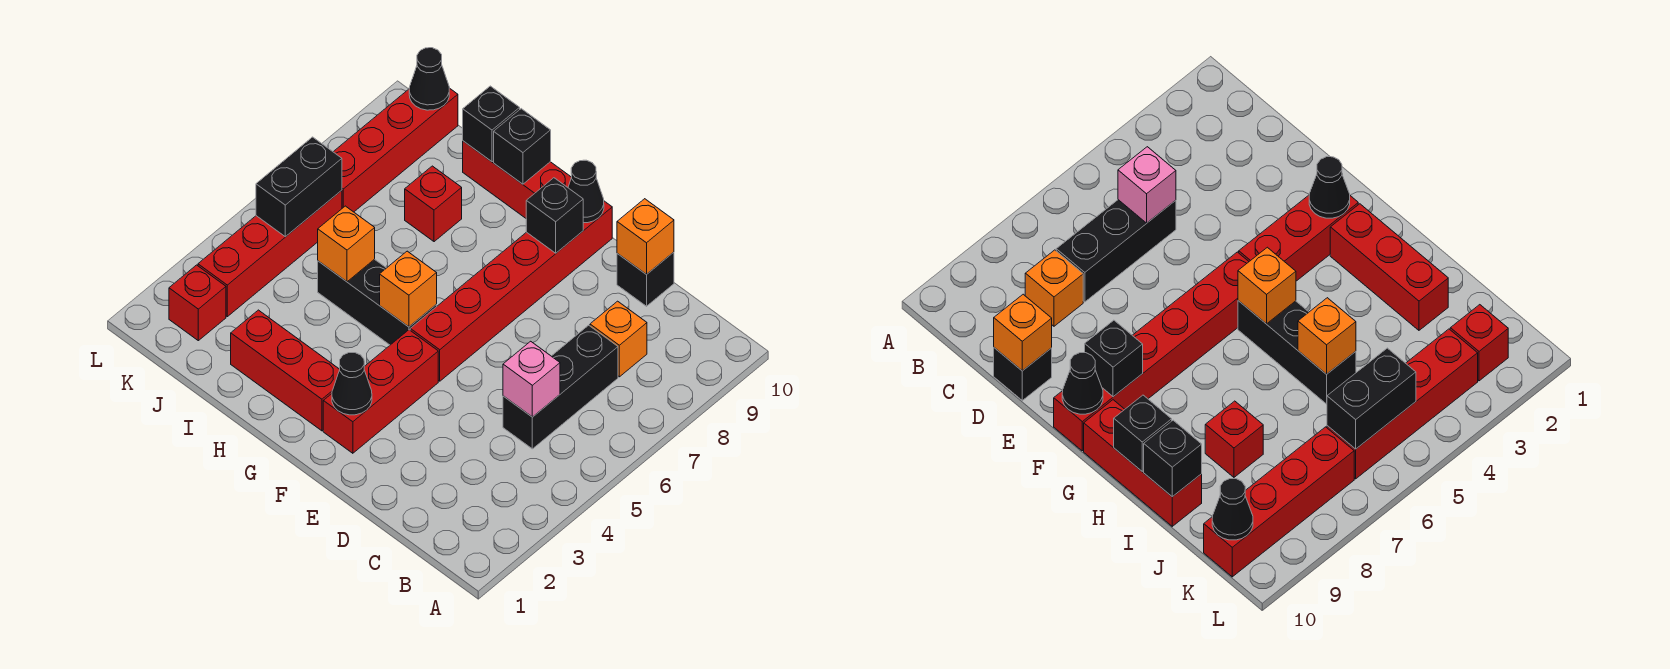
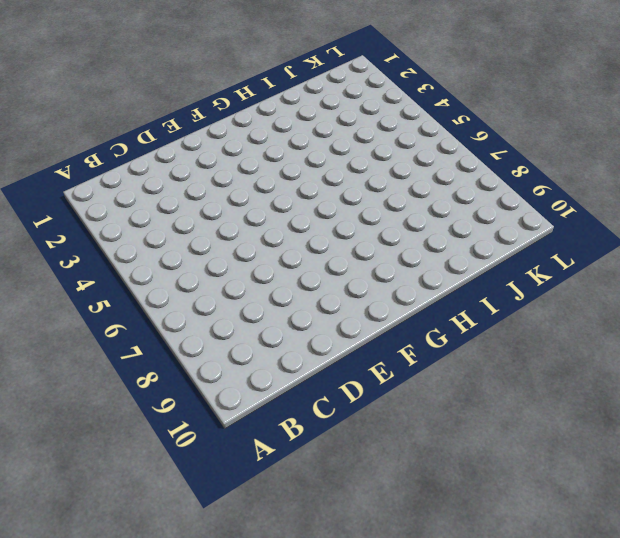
none -> black 1x3 brick [503,325,618,449]
none -> orange 1x1 brick [590,301,647,377]
none -> black 1x1 brick [617,252,674,306]

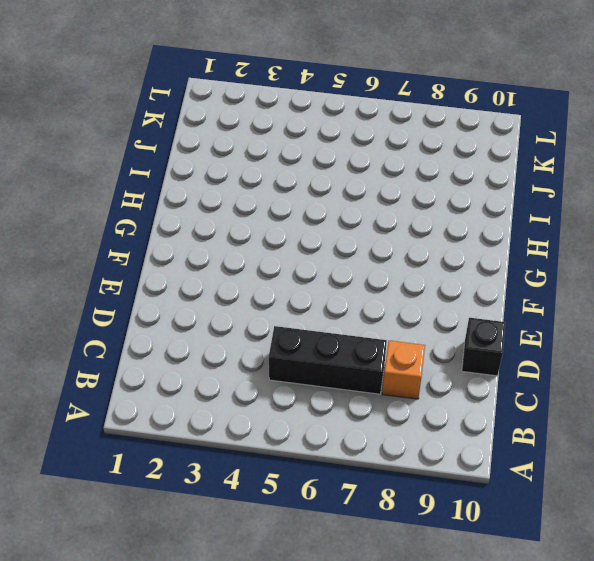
none -> red 1x3 brick [323,330,438,453]
none -> red 1x6 brick [410,201,612,381]
none -> red 1x3 brick [231,310,340,431]

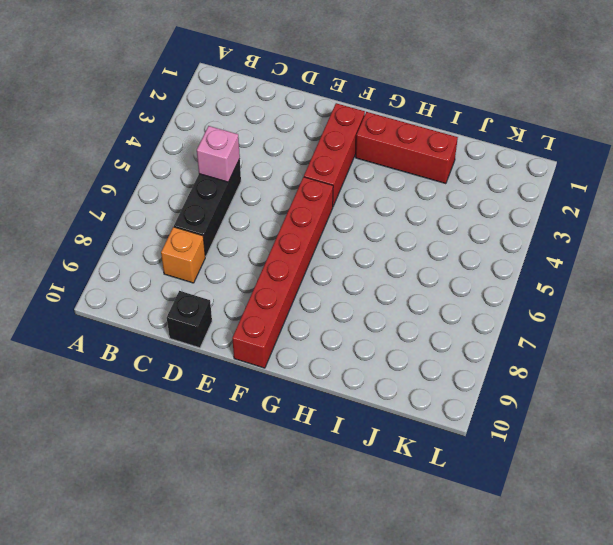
none -> black 1x3 brick [318,259,437,345]
none -> red 1x3 brick [463,141,572,218]
none -> red 1x1 brick [405,166,462,242]

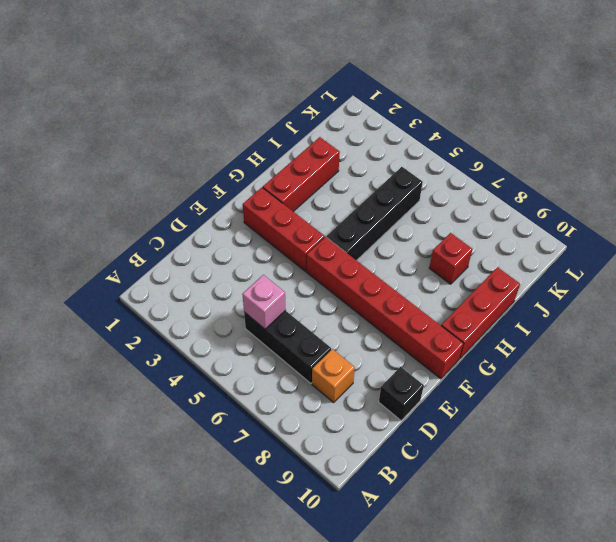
black 1x4 brick [327,167,423,260] -> black 1x3 brick [318,259,437,345]
none -> red 1x1 brick [169,265,226,341]
none -> red 1x4 brick [198,190,342,317]
none -> red 1x4 brick [334,88,458,212]

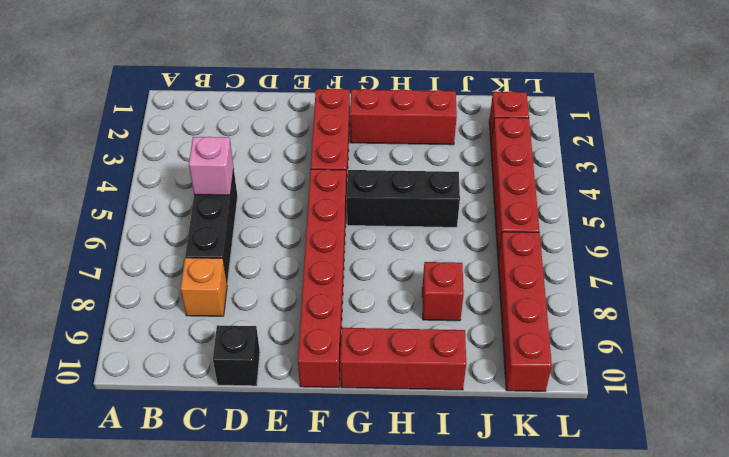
none -> orange 1x1 brick [617,199,674,275]
none -> black 1x1 cone [332,353,372,415]
none -> black 1x1 brick [526,178,583,253]

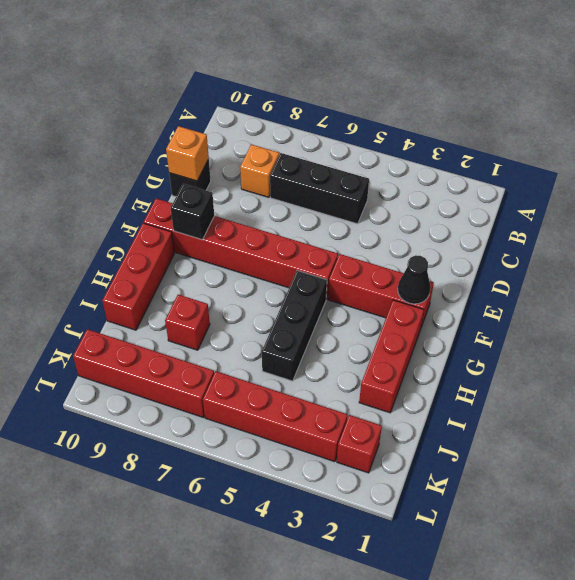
none -> pink 1x1 brick [503,341,560,417]
none -> black 1x1 cone [568,160,604,223]
none -> orange 1x1 brick [380,251,437,327]

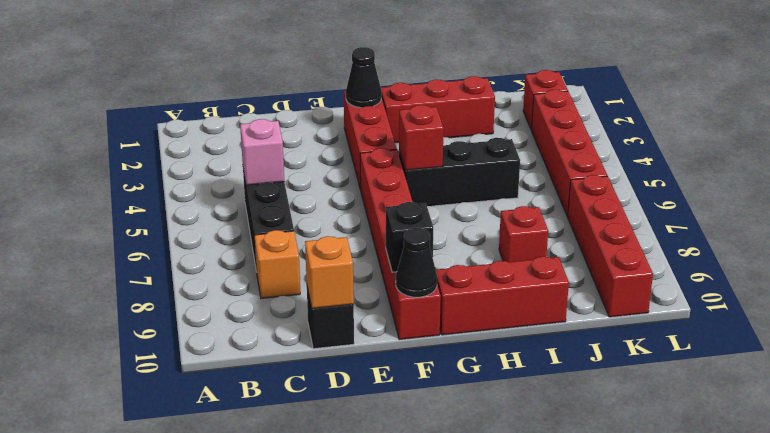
red 1x1 brick [399,105,444,170] -> orange 1x1 brick [380,251,437,327]
none -> black 1x1 brick [494,109,551,184]
none -> orange 1x1 brick [318,206,375,282]
none -> black 1x1 brick [463,86,520,162]

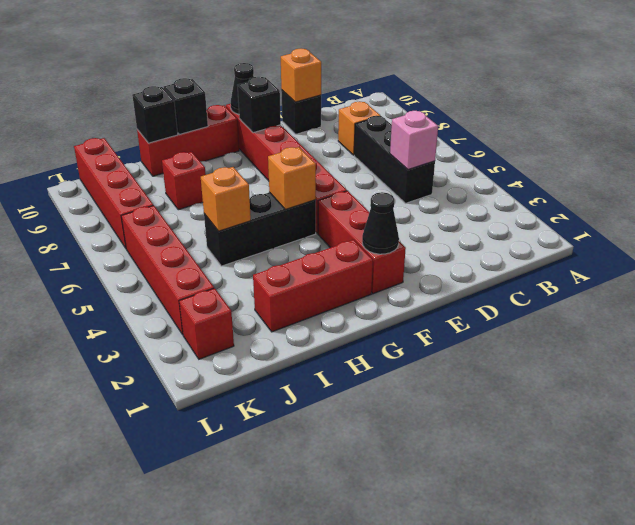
none -> black 1x2 brick [256,137,342,237]
none -> black 1x1 cone [409,48,449,110]

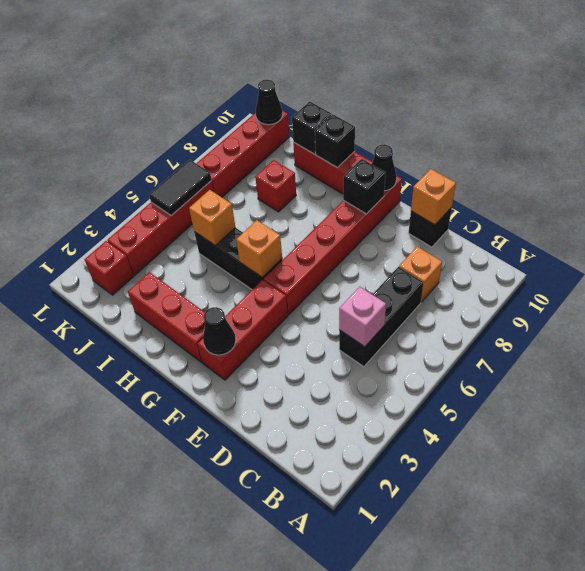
black 1x2 tile [149,160,211,216] -> black 1x2 brick [256,137,342,237]

